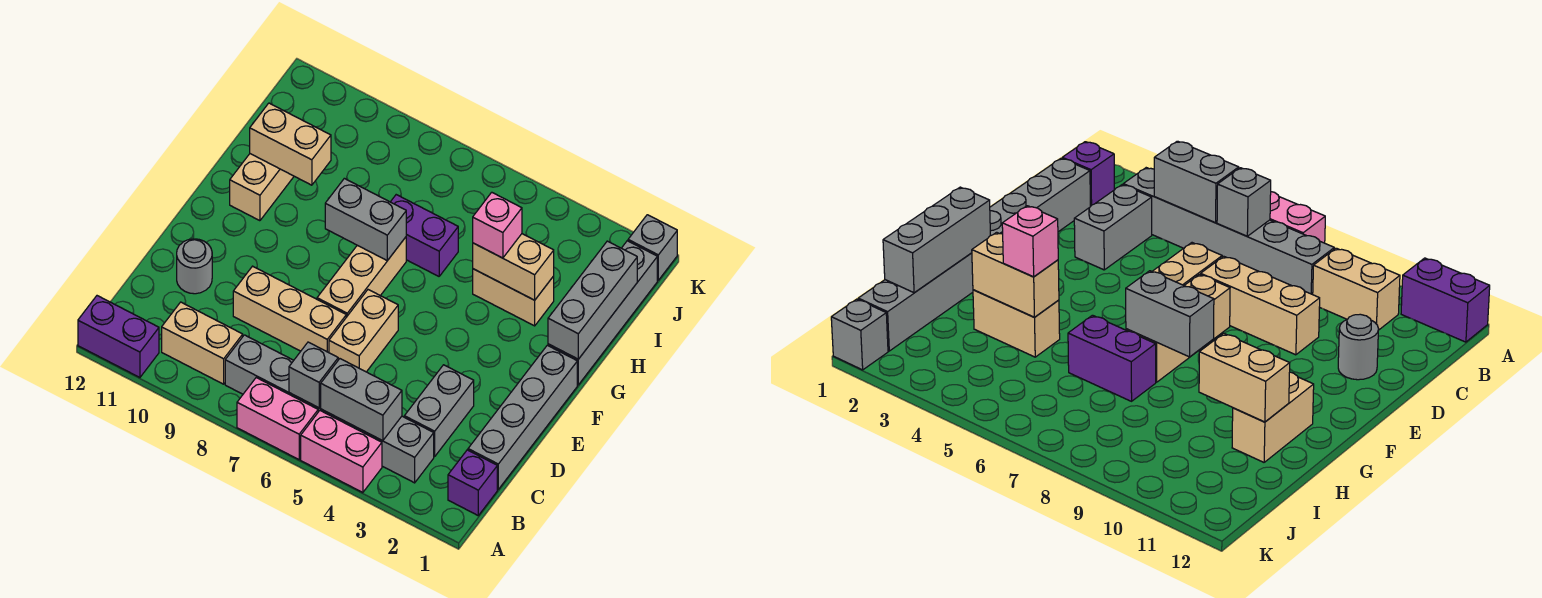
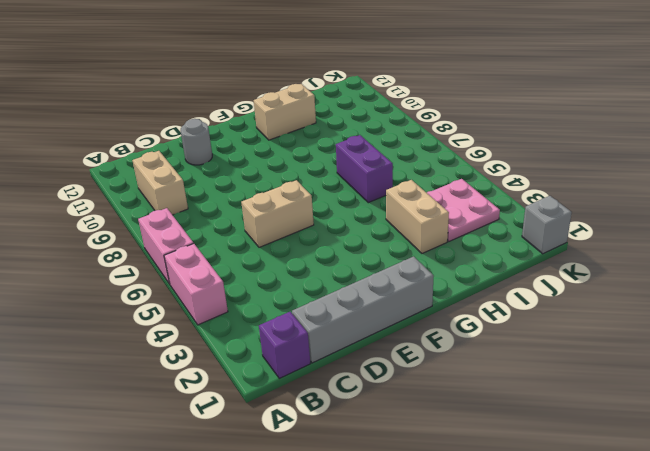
pink 2x2 plate [427,179,500,241] -> none
none -> purple 1x2 brick [78,296,159,377]
none -> grey 1x6 brick [225,335,434,483]
none -> grey 1x2 brick [404,365,474,457]

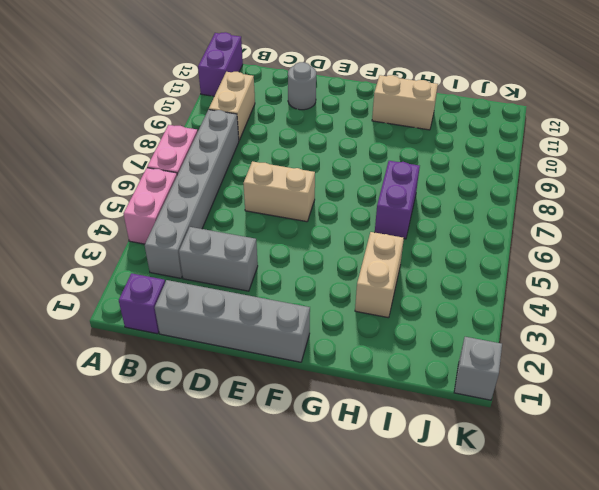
none -> tan 1x3 brick [233,266,346,353]
none -> tan 1x3 brick [317,237,406,317]
none -> grey 1x4 brick [548,241,657,385]

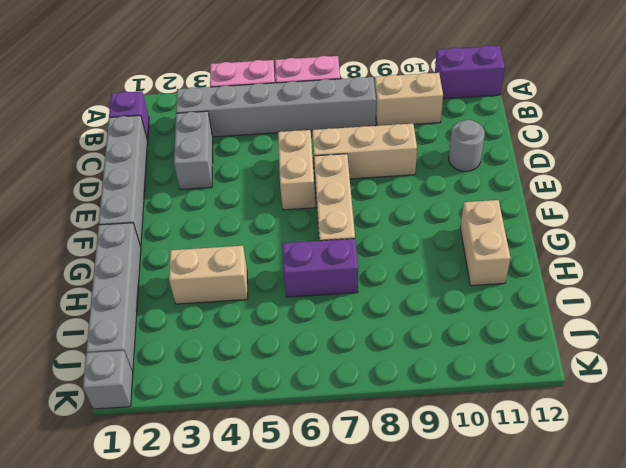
none -> grey 1x2 brick [321,359,402,441]
none -> grey 1x1 brick [289,342,338,408]
none -> grey 1x3 brick [548,241,637,359]

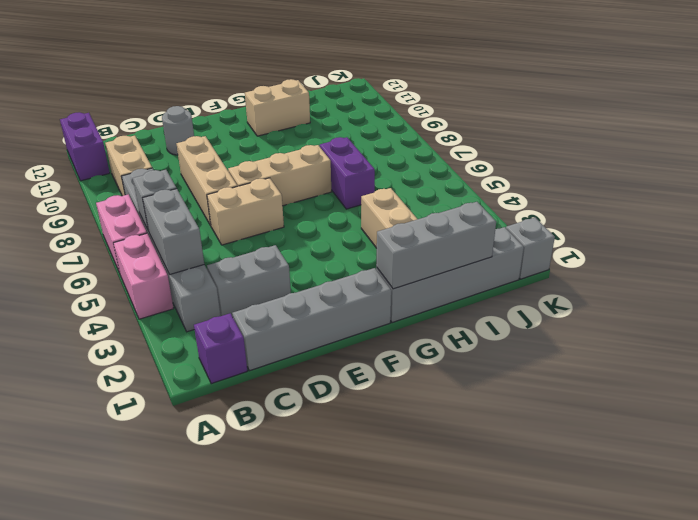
none -> grey 1x2 brick [325,178,406,261]
none -> tan 1x2 brick [473,234,554,300]
none -> tan 1x2 brick [250,103,331,185]

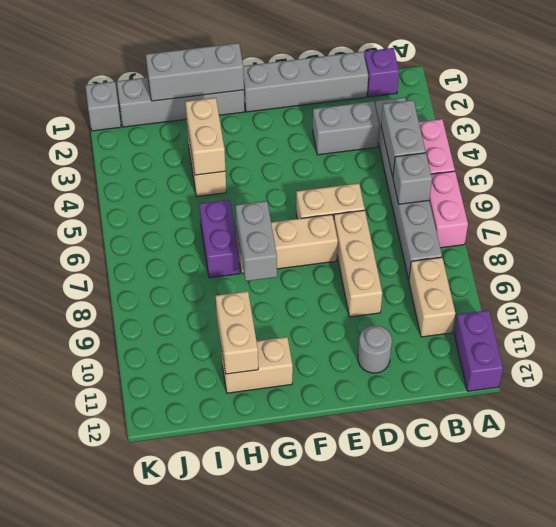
none -> pink 1x1 brick [473,192,522,258]

